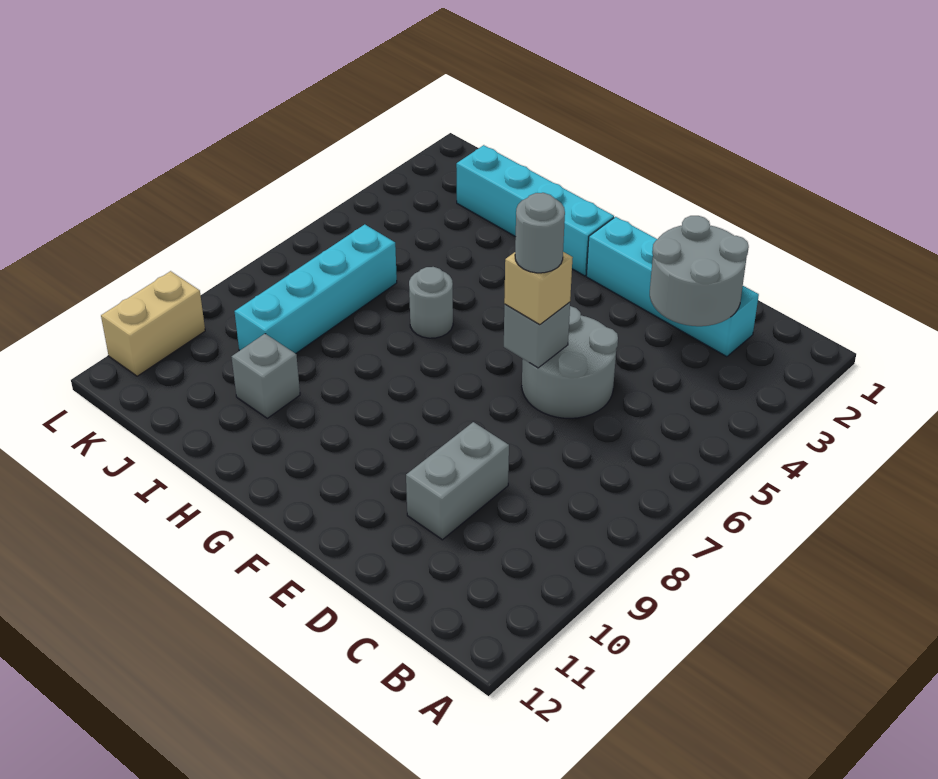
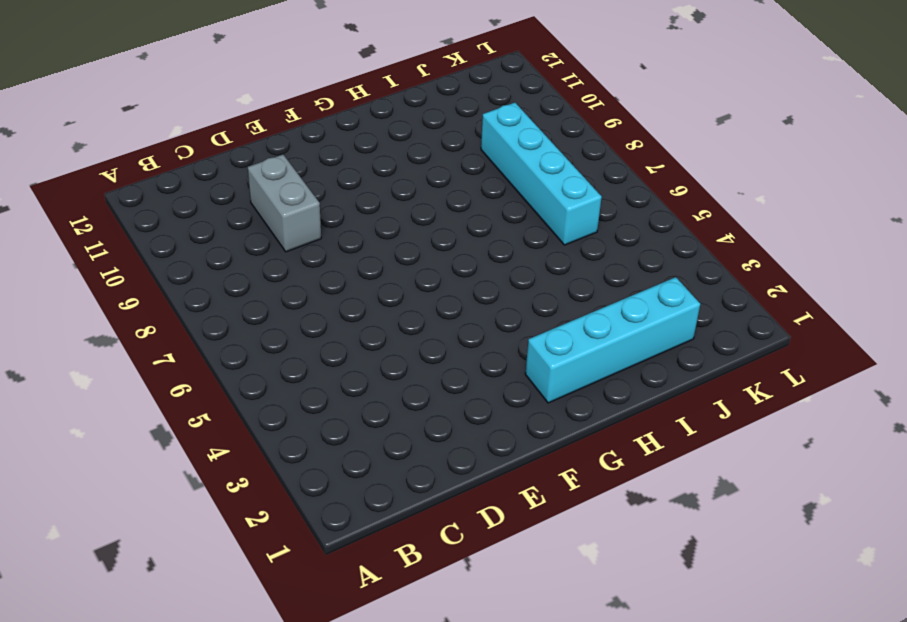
none -> cyan 1x4 brick [586,217,759,357]
none -> grey 2x2 round brick [522,306,618,418]
none -> grey 1x1 round brick [409,267,453,338]

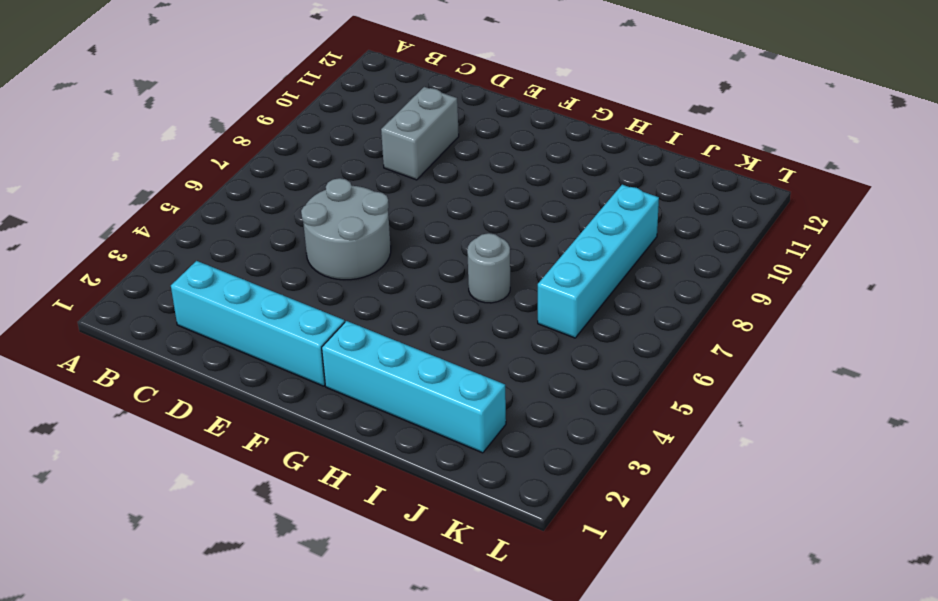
none -> grey 1x1 brick [232,334,300,418]
none -> tan 1x2 brick [101,271,205,376]
none -> grey 2x2 round brick [650,216,749,326]

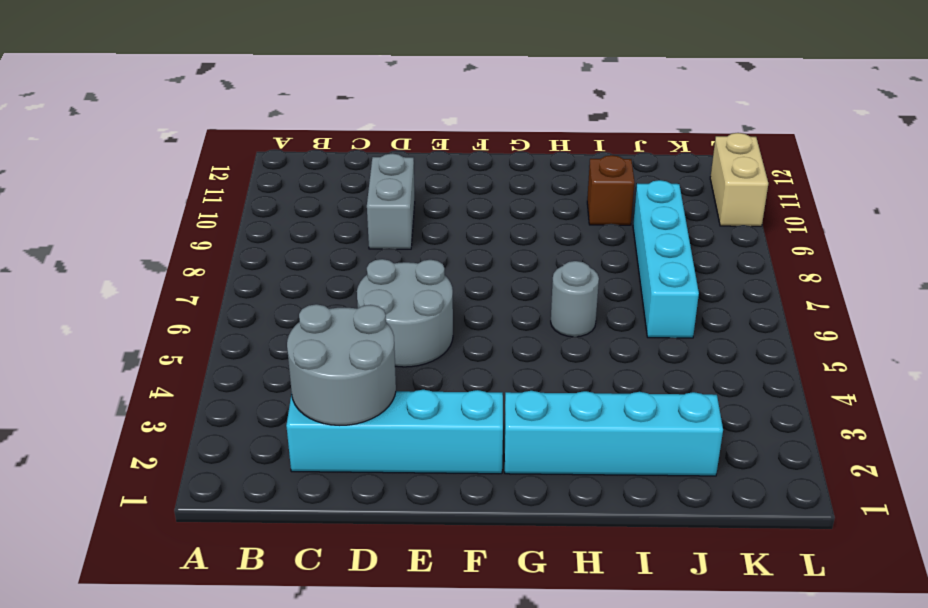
brown 1x1 brick [587,155,635,225] -> grey 1x1 brick [232,334,300,418]
none -> grey 1x1 brick [504,302,570,368]
none -> tan 1x1 brick [504,252,573,325]
none -> grey 1x1 round brick [515,193,565,273]

